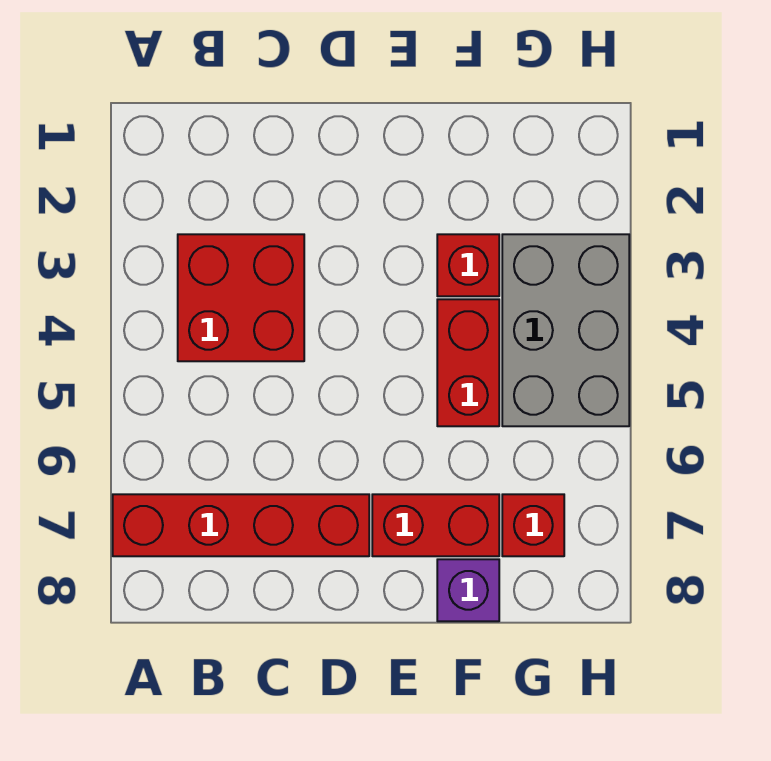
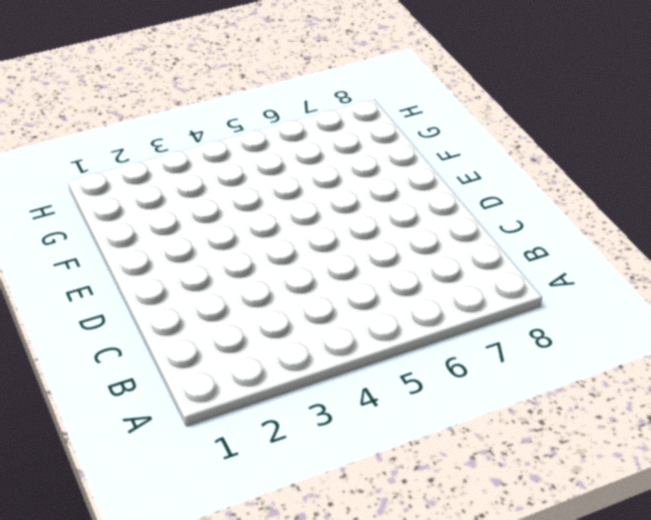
none -> red 1x4 brick [113,494,369,556]
none -> red 2x2 brick [178,234,304,361]

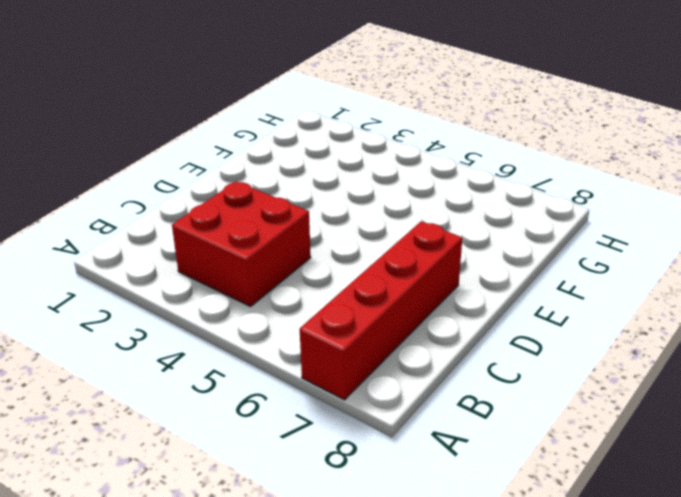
none -> red 1x2 brick [372,494,499,556]
none -> red 1x1 brick [437,234,499,296]

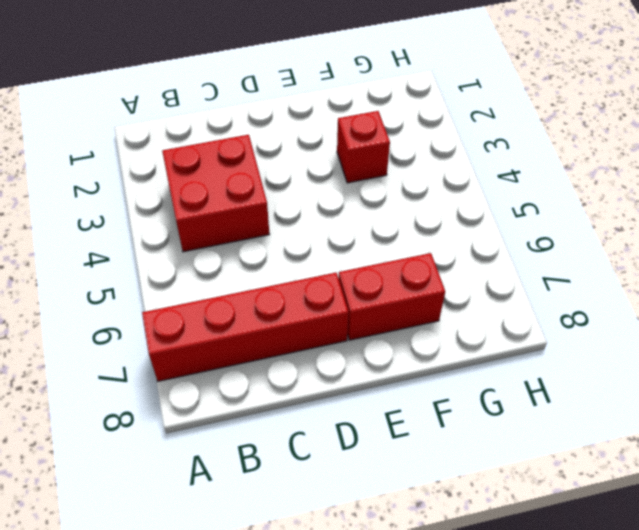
none -> red 1x2 brick [437,299,499,426]
none -> purple 1x1 brick [437,559,499,621]

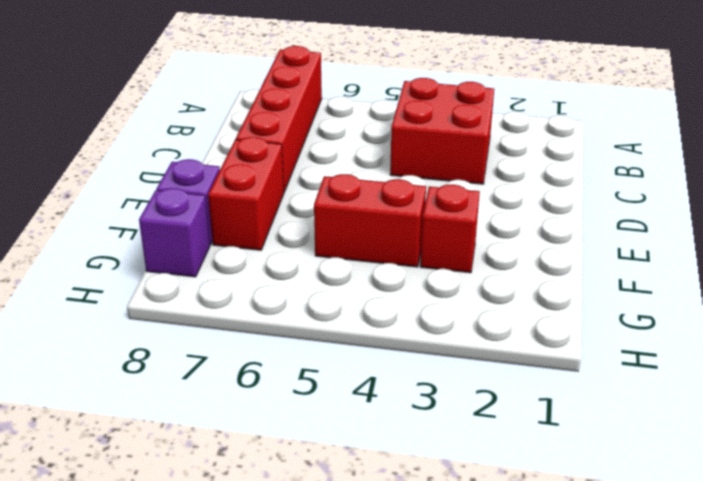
purple 1x1 brick [139,188,210,277] -> none
none -> grey 2x3 brick [502,234,629,426]
none -> red 1x1 brick [502,494,564,556]

